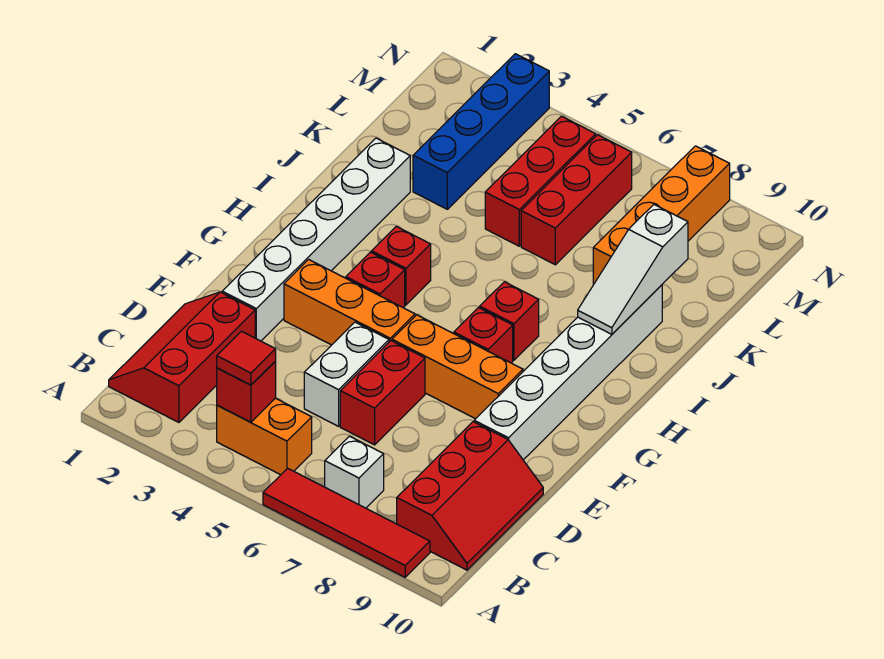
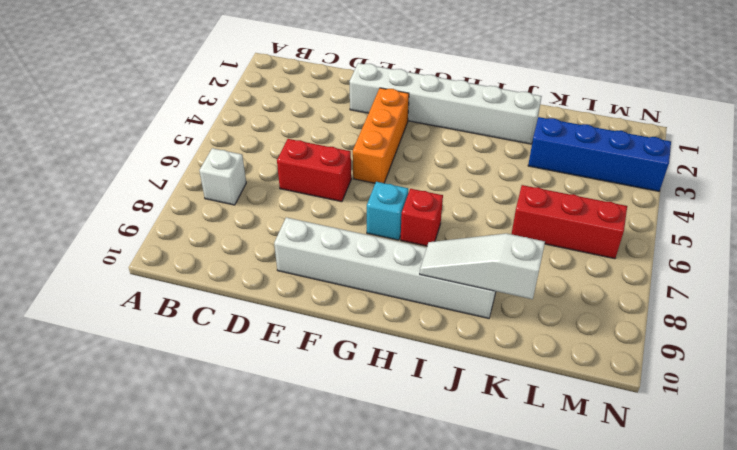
cyan 1x1 brick [367,182,408,240] -> red 1x1 brick [454,308,513,363]
none -> red 1x4 tile [263,468,430,577]
none -> red 2x3 slope [109,292,255,422]
none -> orange 1x2 brick [217,398,312,475]

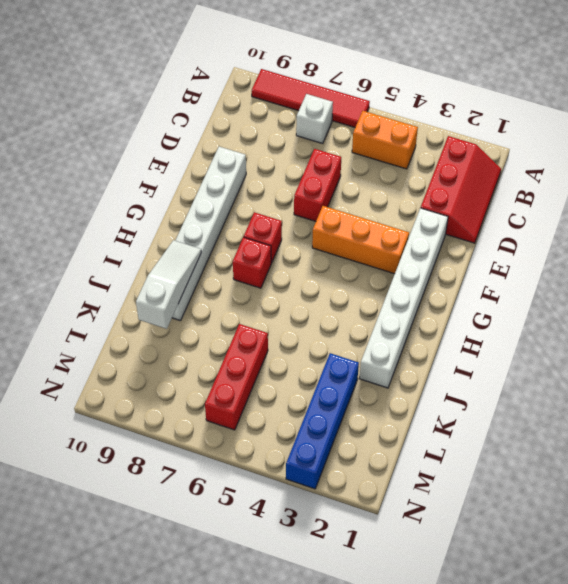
none -> red 2x3 slope [397,422,543,570]
none -> white 1x2 brick [304,322,389,426]
none -> orange 1x3 brick [392,315,523,419]

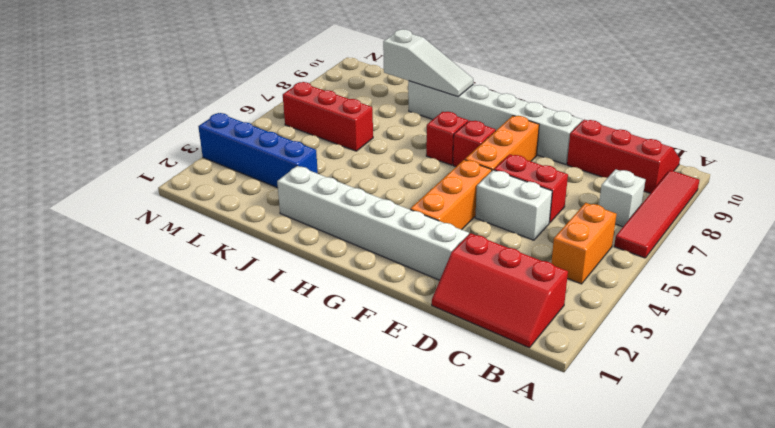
none -> red 1x1 brick [346,252,405,308]
none -> red 1x1 brick [372,226,431,305]
none -> red 1x3 brick [485,116,596,246]

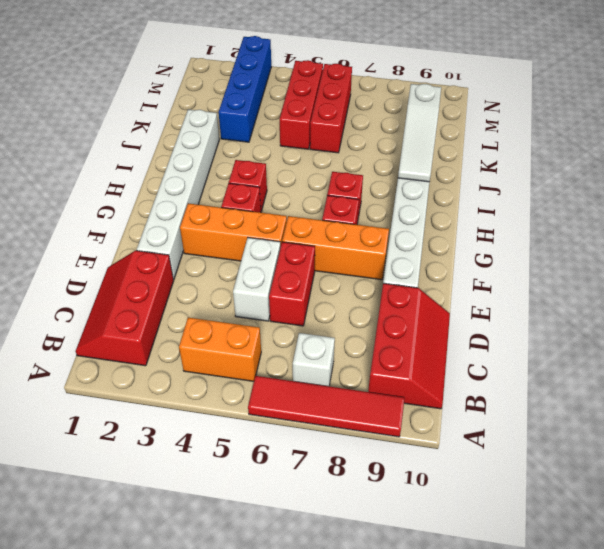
none -> orange 1x4 brick [593,146,730,284]
none -> red 1x1 brick [217,361,276,422]
none -> red 1x1 tile [217,331,276,385]

